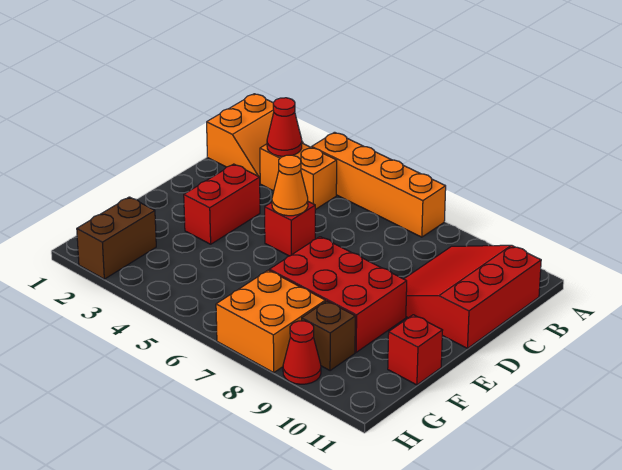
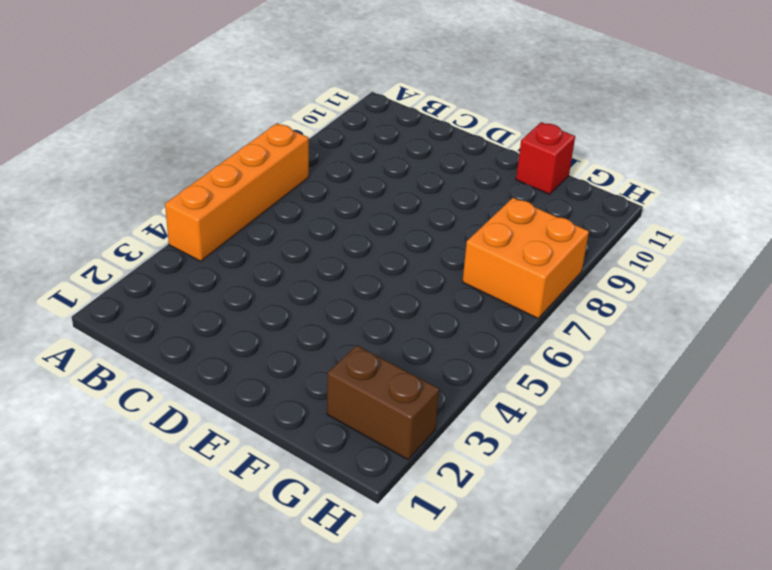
none -> orange 2x2 slope [207,94,303,177]
none -> orange 1x2 brick [260,143,337,210]
none -> red 3x3 slope [404,245,541,348]

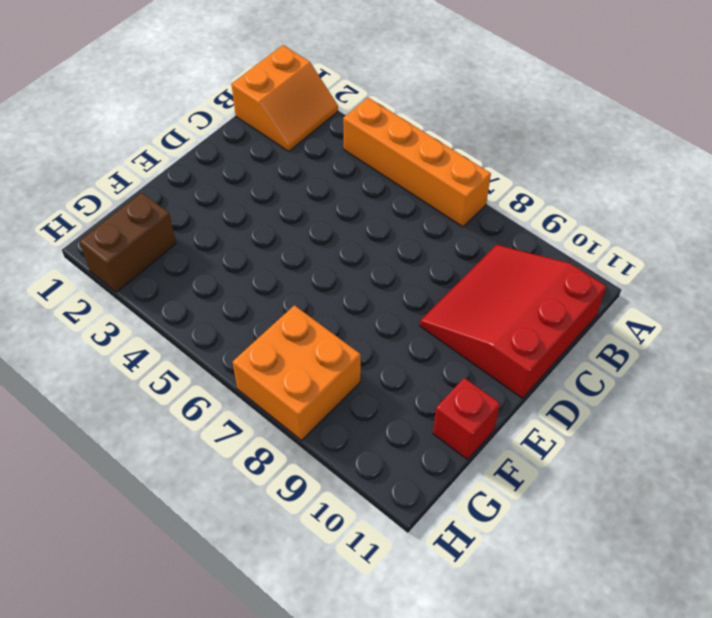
none -> orange 1x2 brick [260,143,337,210]
none -> red 1x2 brick [184,164,260,244]
none -> red 1x1 brick [265,202,315,256]

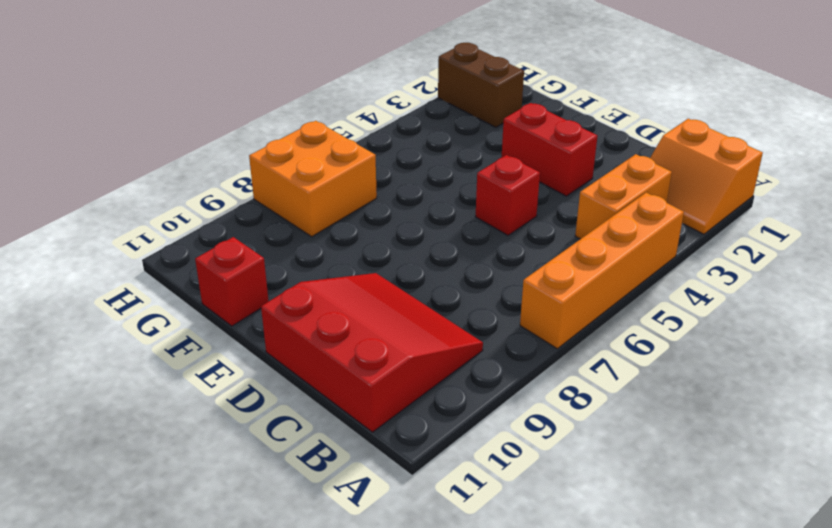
none -> red 2x3 brick [270,237,407,352]
none -> brown 1x1 brick [302,301,355,371]
none -> red 1x1 cone [283,321,321,384]

